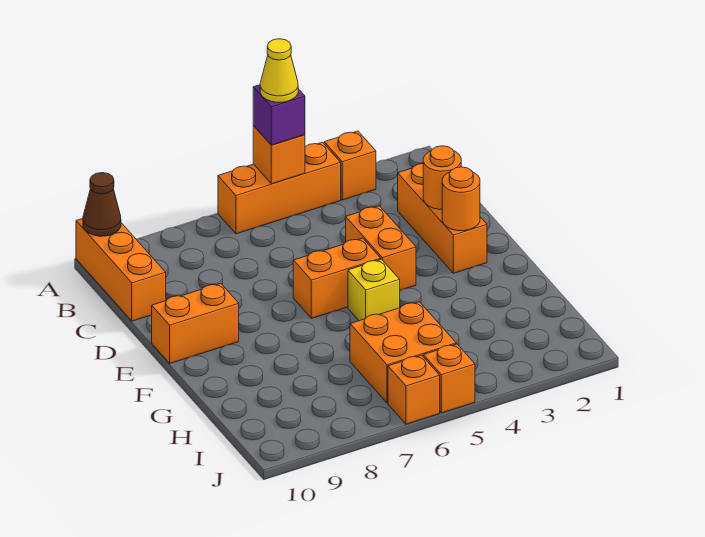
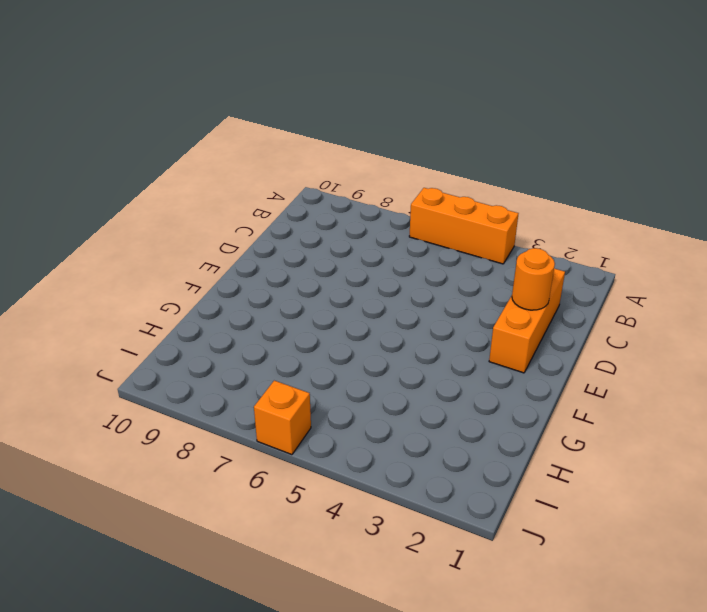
none -> orange 1x1 brick [324,131,376,200]
none -> orange 1x3 brick [76,219,166,321]
none -> orange 1x2 brick [346,206,416,290]

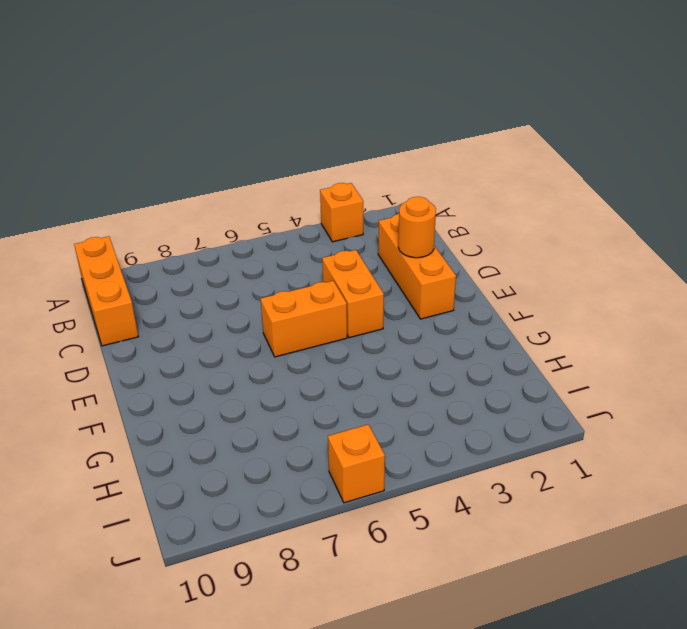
none -> orange 1x3 brick [218,142,341,234]
none -> orange 1x2 brick [152,283,239,363]
none -> yellow 1x1 brick [348,259,400,321]

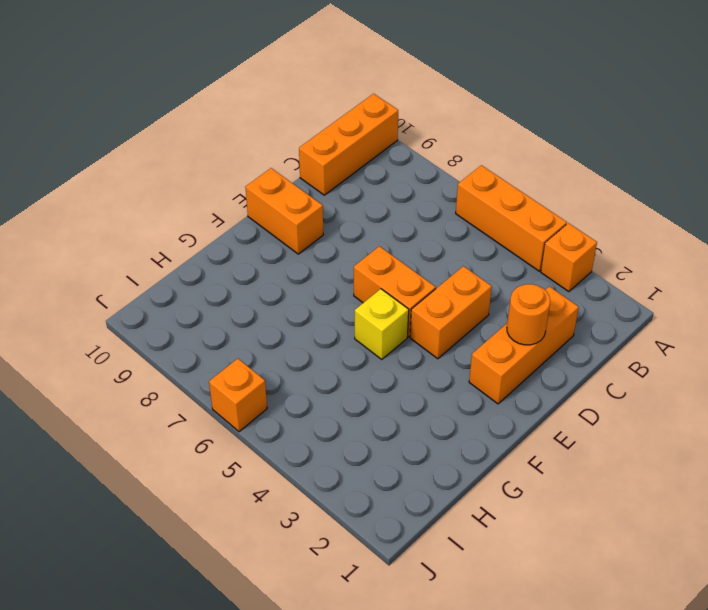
none -> orange 2x2 brick [350,302,456,403]
none -> orange 1x1 brick [423,344,475,413]
none -> orange 1x1 brick [253,126,305,184]

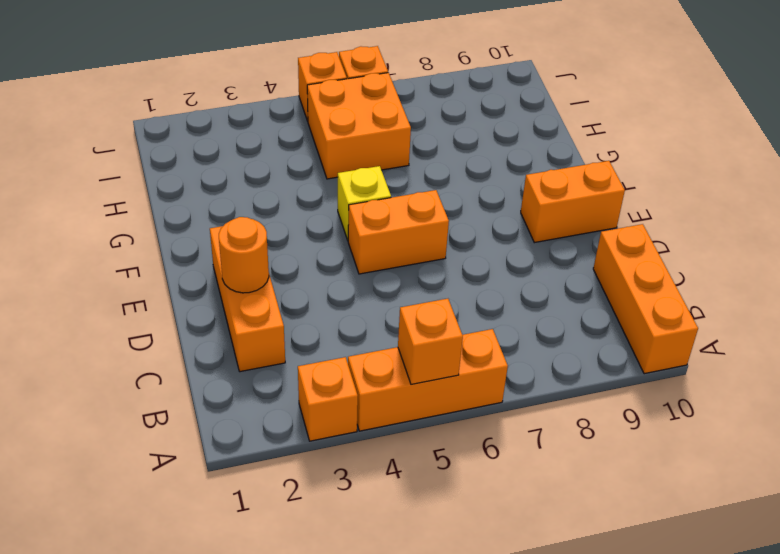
none -> orange 1x2 brick [346,206,416,290]
none -> brown 1x1 cone [83,173,121,236]
none -> orange 1x1 round brick [442,167,480,231]

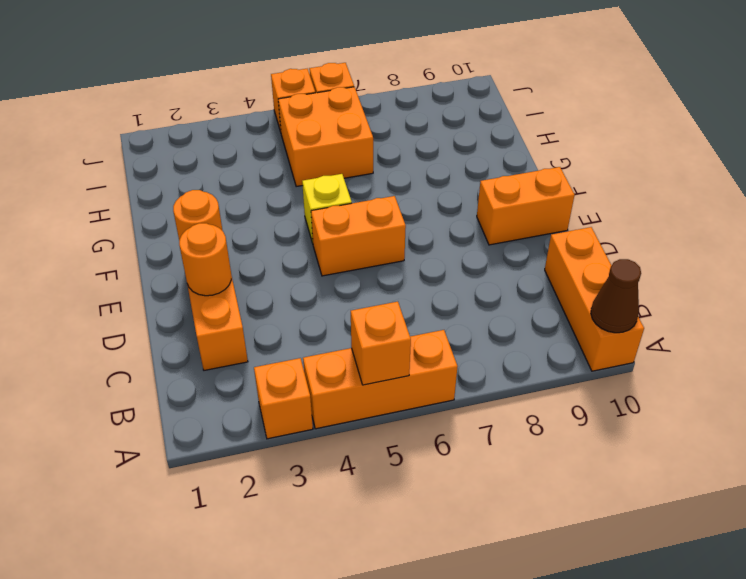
none -> orange 1x2 brick [346,206,416,290]
none -> purple 1x1 brick [253,85,305,145]
none -> yellow 1x1 cone [260,39,298,102]

